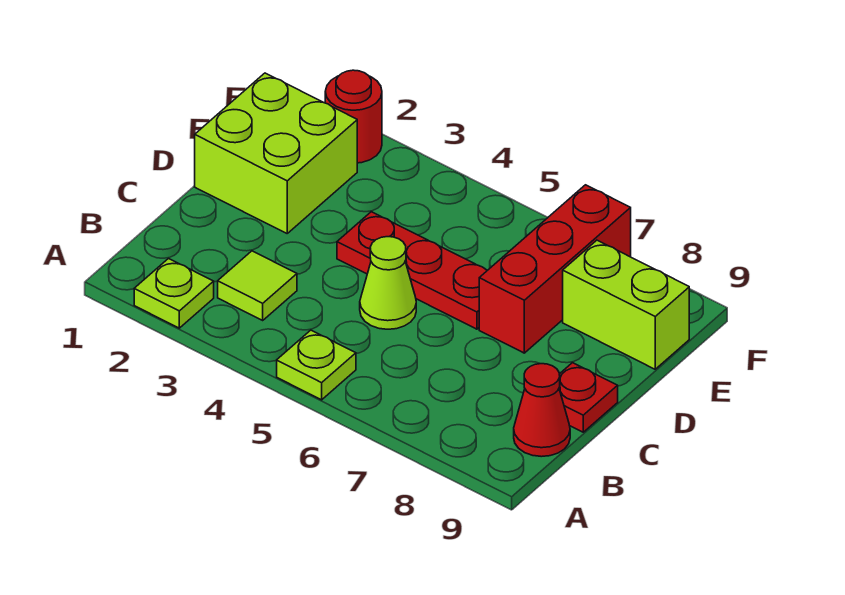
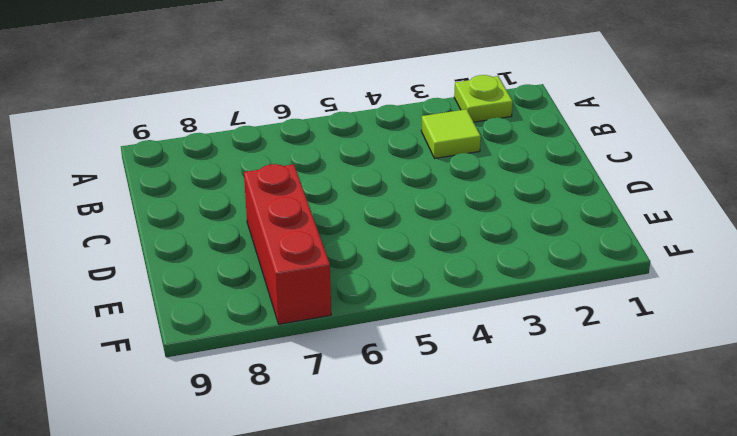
none -> lime 1x1 plate [277,330,356,400]
none -> red 1x1 cone [514,364,570,457]

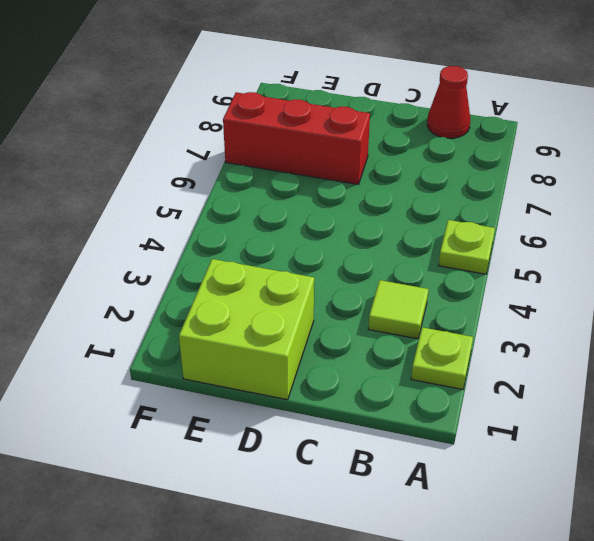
none -> lime 1x1 cone [360,237,416,329]
none -> red 1x1 plate [559,363,618,432]

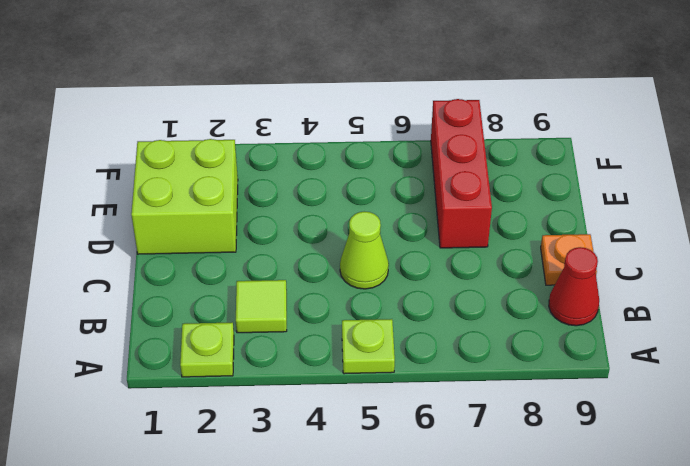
orange 1x1 plate [541,234,597,285] -> red 1x1 plate [559,363,618,432]
none -> red 1x3 plate [337,212,487,329]
none -> lime 1x2 brick [563,240,689,369]

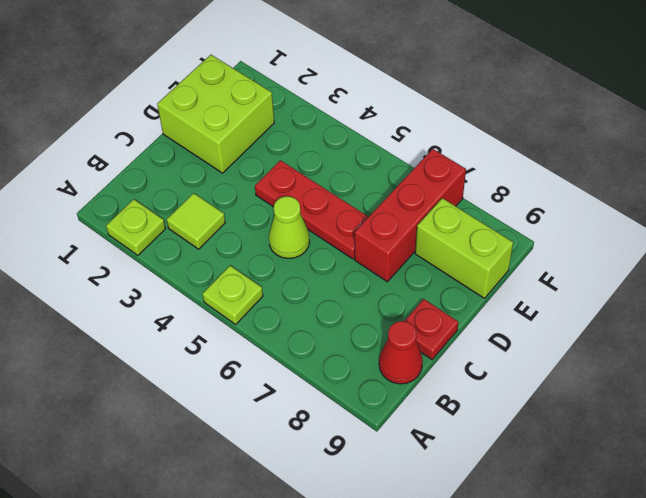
none -> red 1x1 round brick [325,70,382,163]

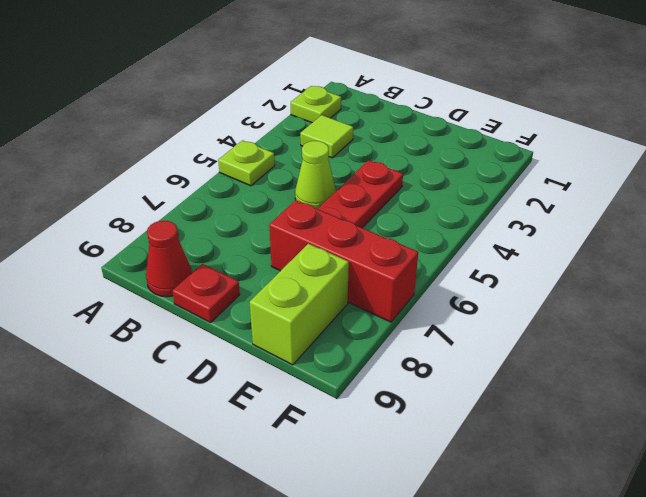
none -> lime 2x2 brick [195,73,357,233]
none -> red 1x1 round brick [325,70,382,163]

